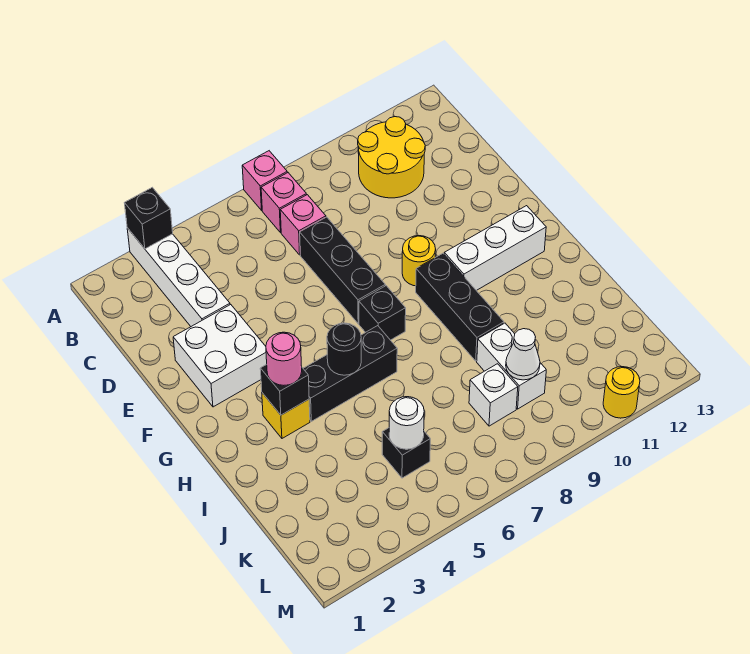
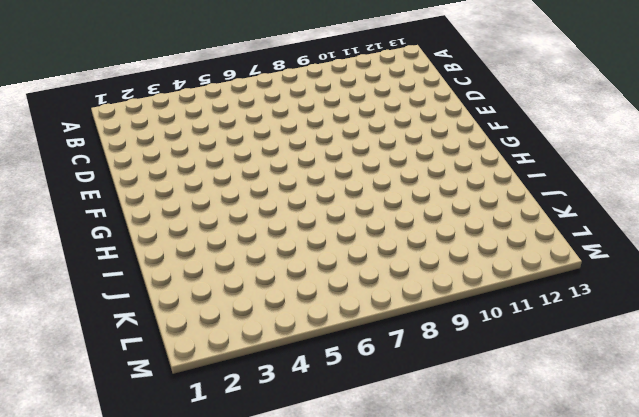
none -> white 1x4 brick [127,228,230,326]
none -> pink 1x1 brick [242,151,287,210]
none -> pink 1x1 brick [261,173,306,233]

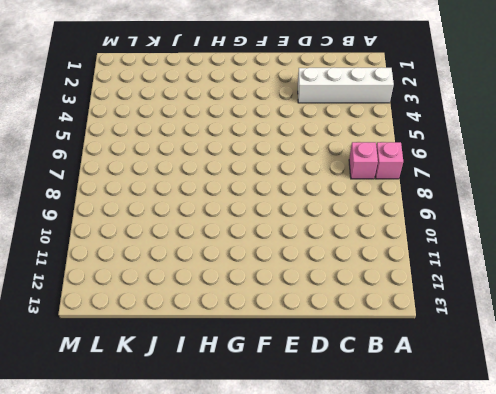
none -> yellow 2x2 round brick [358,117,425,198]
none -> pink 1x1 brick [280,195,326,255]
none -> black 1x3 brick [300,217,385,324]

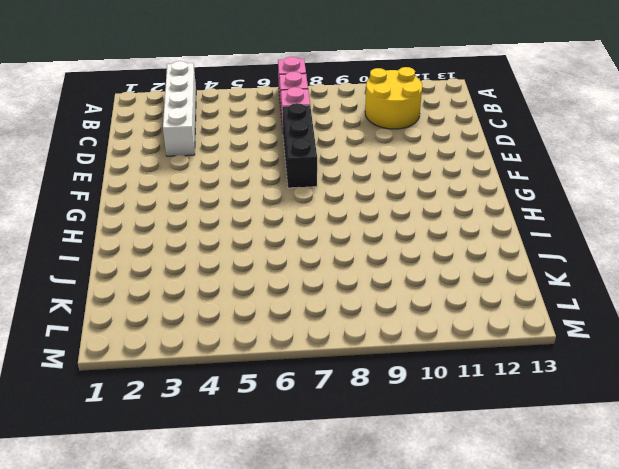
none -> white 2x2 brick [173,305,267,407]
none -> yellow 1x1 round brick [402,236,436,286]
none -> black 1x1 brick [359,286,406,340]

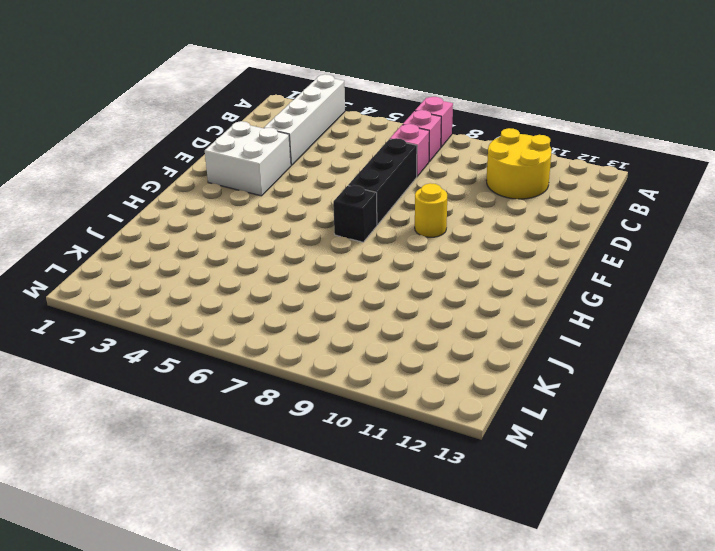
none -> black 1x3 brick [416,253,504,361]
none -> white 1x3 brick [444,206,546,291]
none -> yellow 1x1 brick [262,393,310,438]

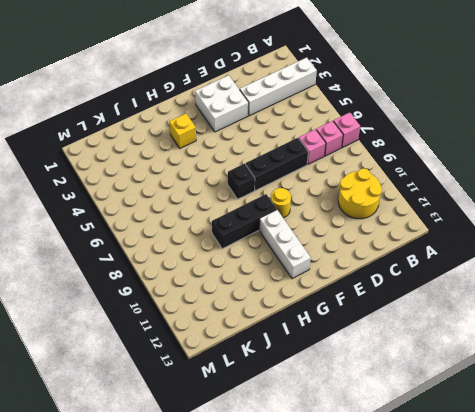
none -> black 1x3 brick [303,326,397,421]
none -> white 1x2 brick [477,323,546,409]
none -> black 1x1 brick [382,428,430,478]

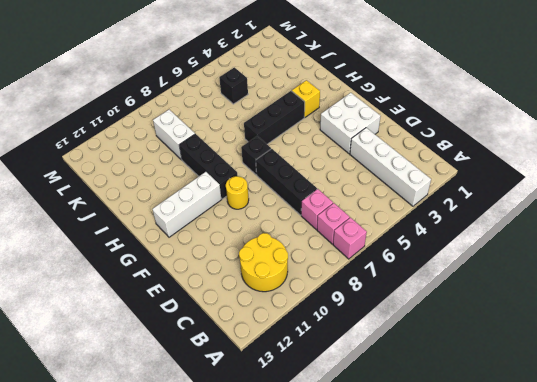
none -> white 1x1 brick [469,364,518,426]
none -> yellow 1x1 round brick [603,367,640,418]
none -> black 1x1 brick [125,187,173,249]

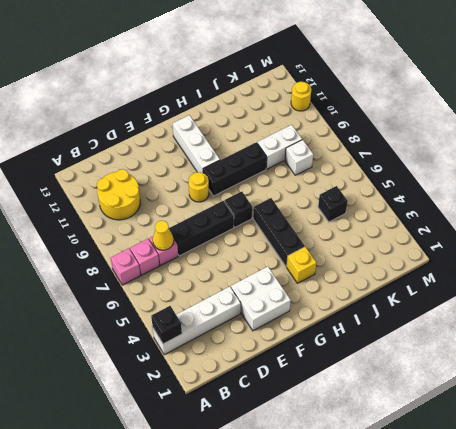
yellow 1x1 cone [153,221,174,250] -> none
none -> black 1x1 brick [260,364,309,415]
none -> black 1x1 round brick [327,323,361,375]
none -> white 1x1 round brick [389,397,424,449]

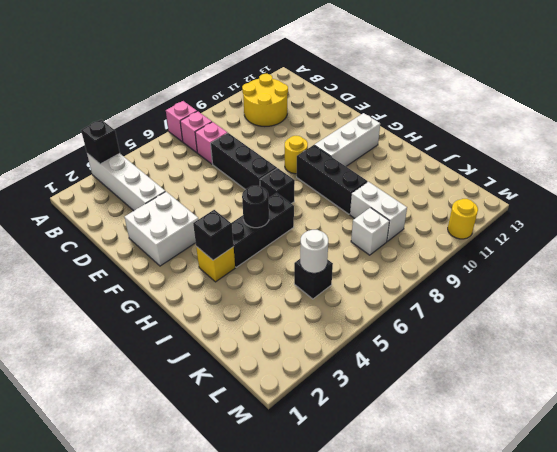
none -> white 1x1 cone [506,329,540,380]
none -> pink 1x1 round brick [266,332,302,385]

